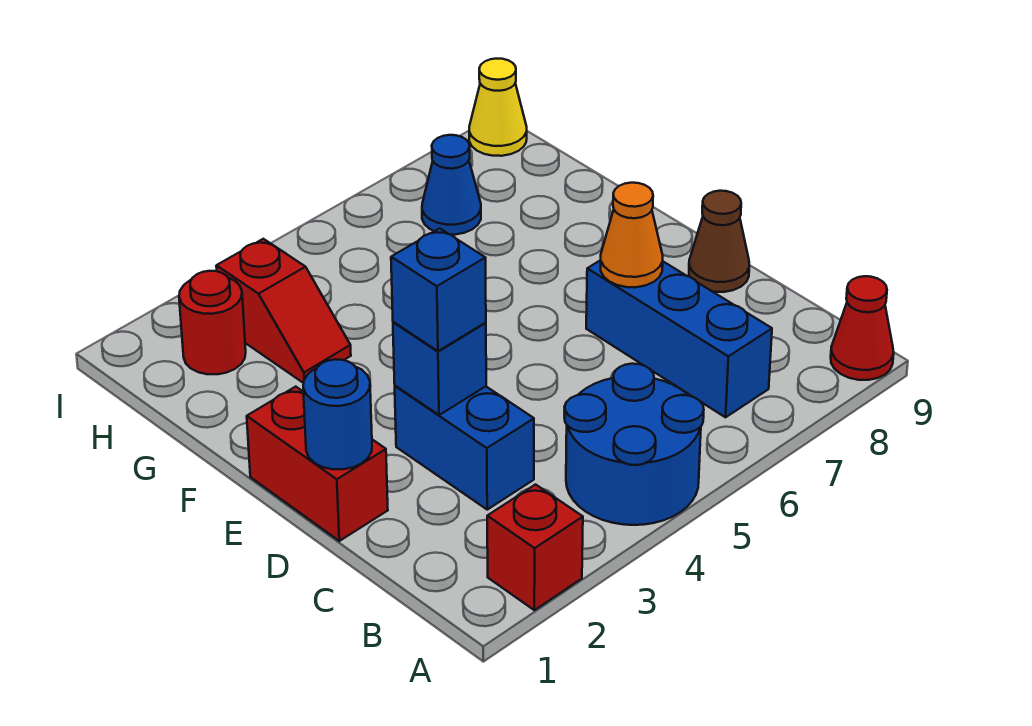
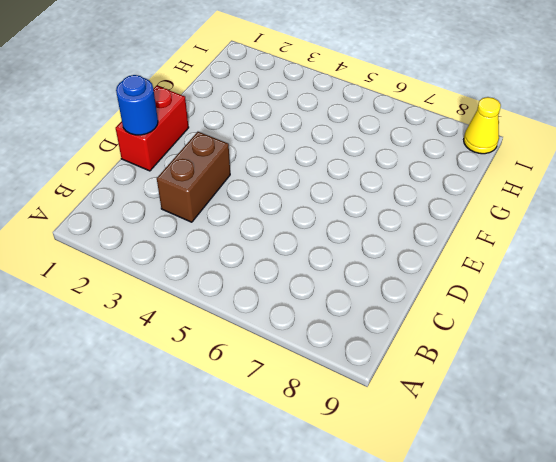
brown 1x2 brick [157,132,230,222] -> blue 1x2 brick [395,386,534,510]
none -> red 1x1 brick [487,485,583,610]
none -> blue 2x2 round brick [564,364,704,525]
none -> red 1x1 cone [831,276,894,380]

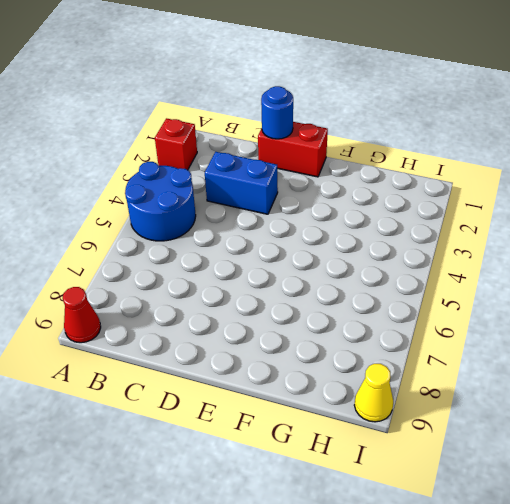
none -> blue 1x3 brick [586,260,772,417]
none -> brown 1x1 cone [689,191,749,292]
none -> red 1x2 slope [216,239,351,383]

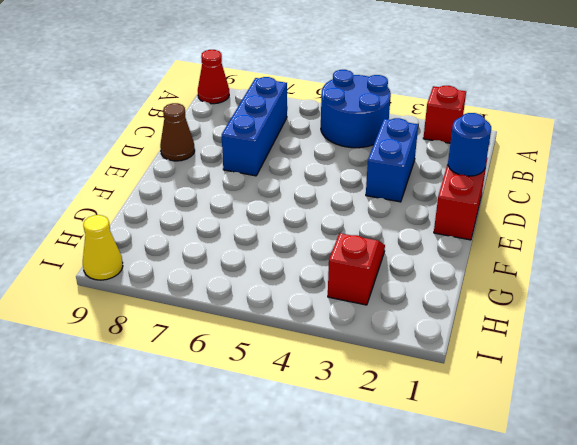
none -> red 1x1 round brick [179,271,246,374]
none -> blue 1x1 cone [422,135,481,235]
none -> blue 1x1 brick [393,322,486,415]

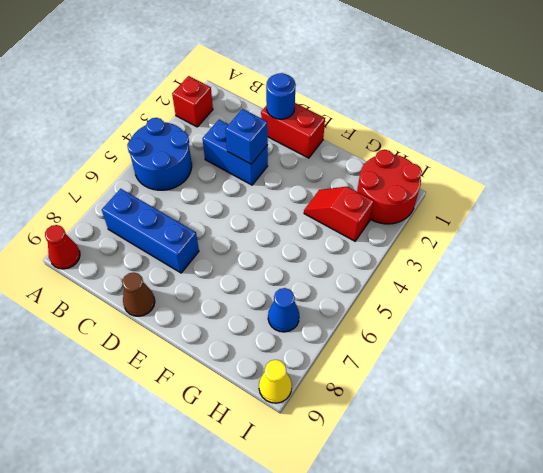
red 2x2 round brick [357,150,422,224] -> red 1x1 round brick [179,271,246,374]
none -> orange 1x1 cone [601,183,663,287]
none -> blue 1x1 brick [391,228,486,351]

